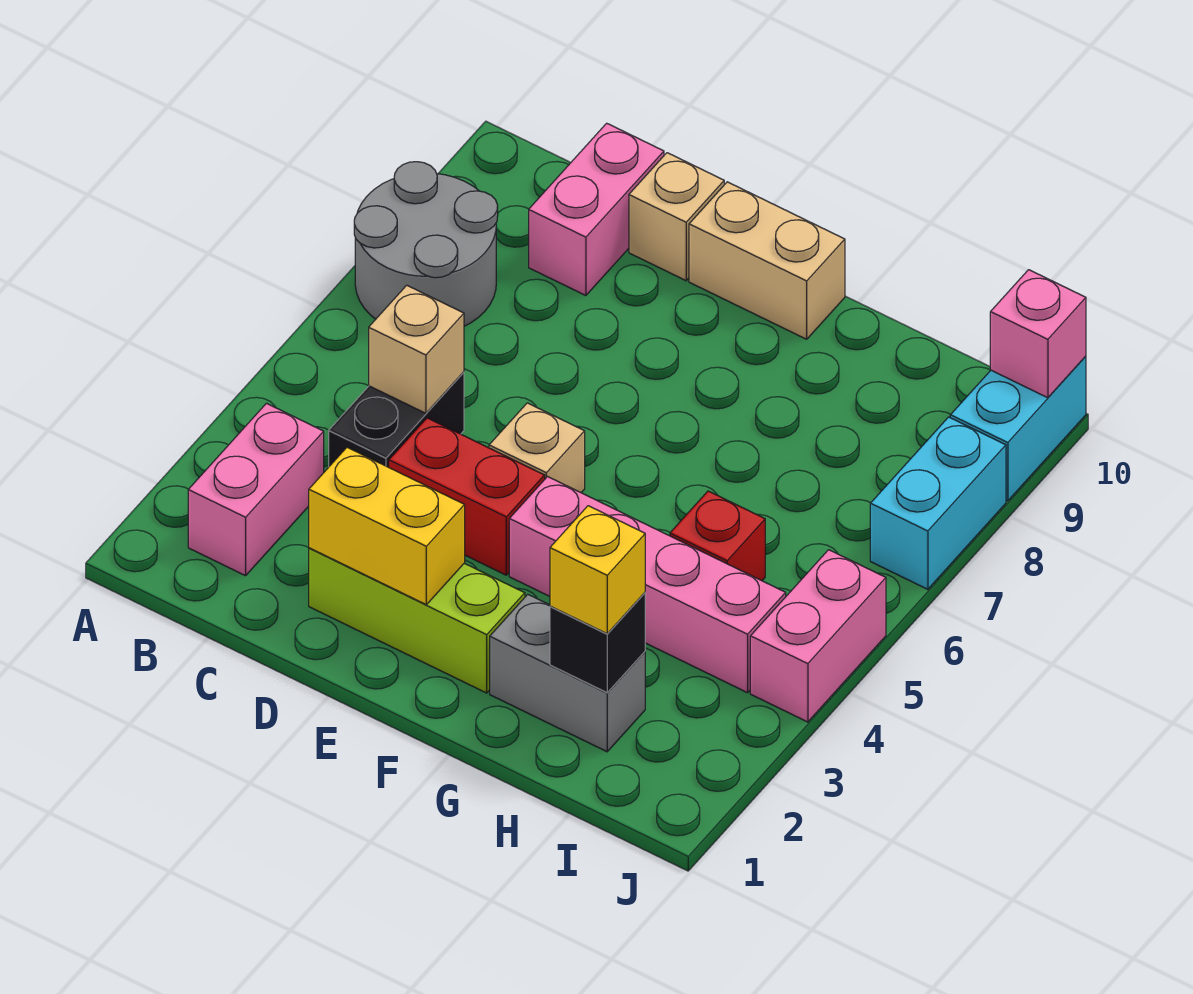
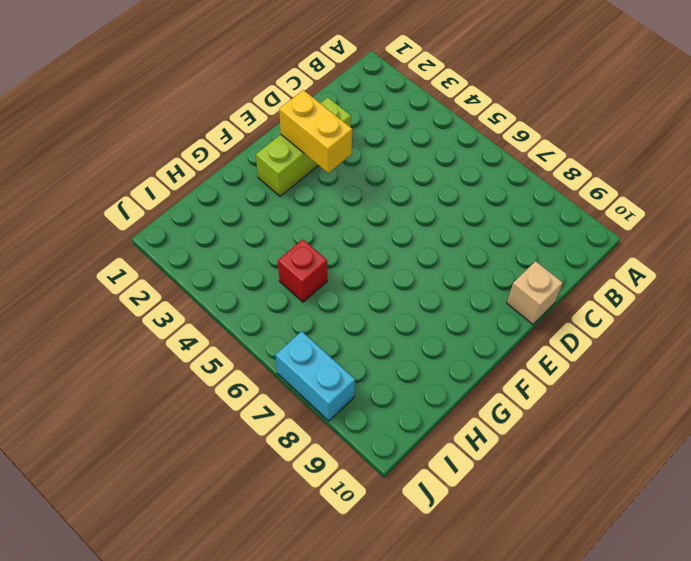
yellow 1x2 brick [279,90,352,173] -> yellow 1x2 brick turned to [309,447,465,605]
none -> grey 2x2 round brick [354,162,498,326]
none -> pink 1x2 brick [188,403,324,576]
none -> black 1x2 brick [329,372,464,467]

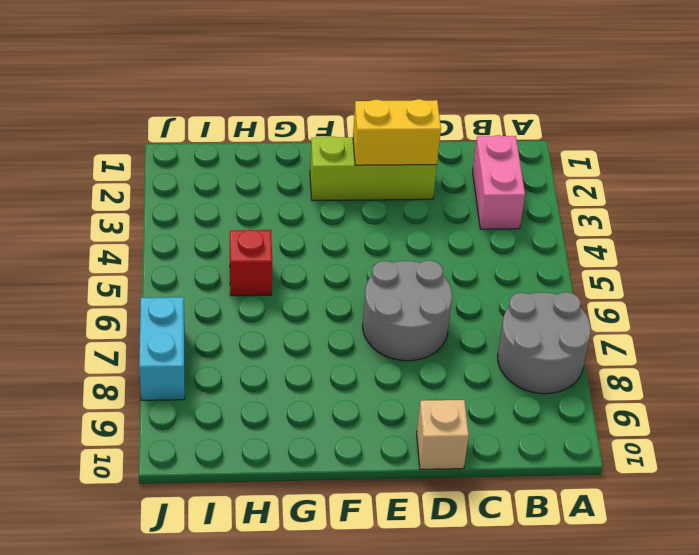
grey 2x2 round brick [363,260,452,361] -> none
none -> black 1x2 brick [329,372,464,467]
none -> pink 1x2 brick [529,123,664,296]
none -> red 1x2 brick [389,418,545,575]

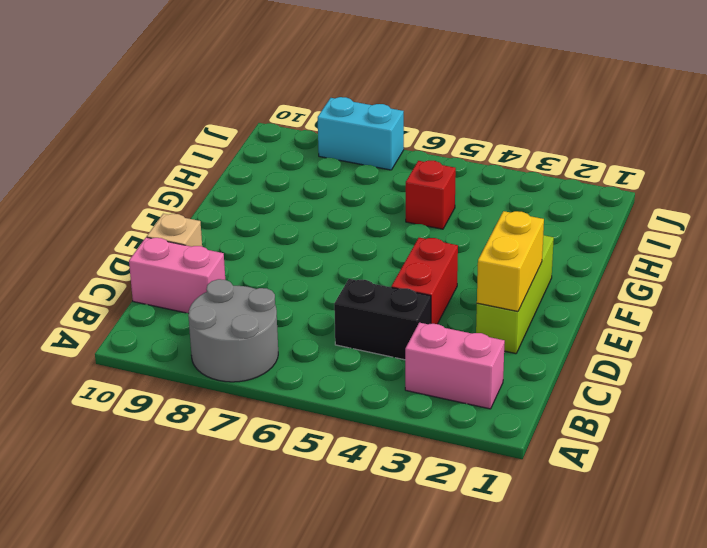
none -> tan 1x1 brick [489,403,585,493]
none -> tan 1x2 brick [689,182,845,339]
none -> pink 1x4 brick [509,477,786,693]

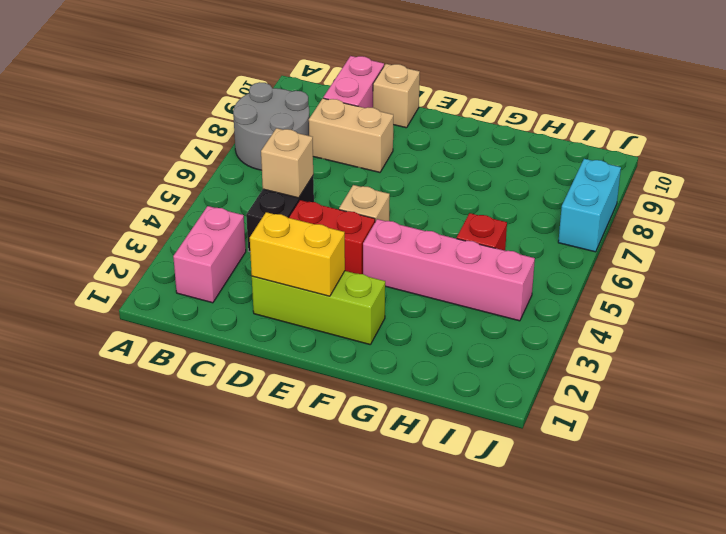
tan 1x2 brick [309,98,393,172] -> tan 1x2 brick moved to [689,182,845,339]
none -> grey 1x2 brick [490,594,645,752]
none -> pink 1x2 brick [750,550,886,722]
none -> cyan 1x2 brick [950,356,1086,501]

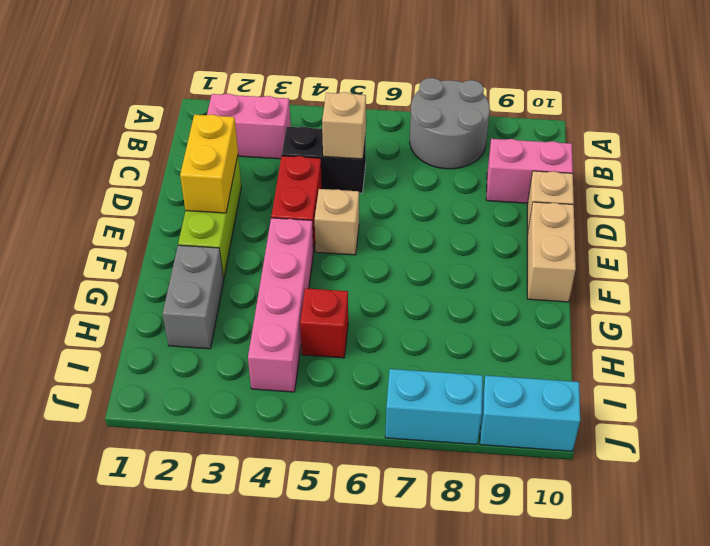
none -> pink 1x2 brick [750,550,886,722]
none -> black 1x1 brick [550,593,645,693]
none -> pink 1x1 brick [990,270,1086,398]

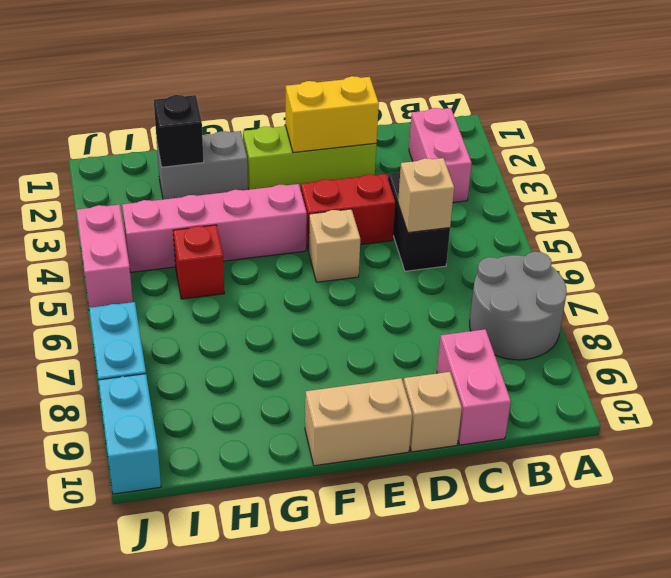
none -> pink 1x1 brick [990,270,1086,398]
none -> yellow 1x1 brick [550,506,645,634]

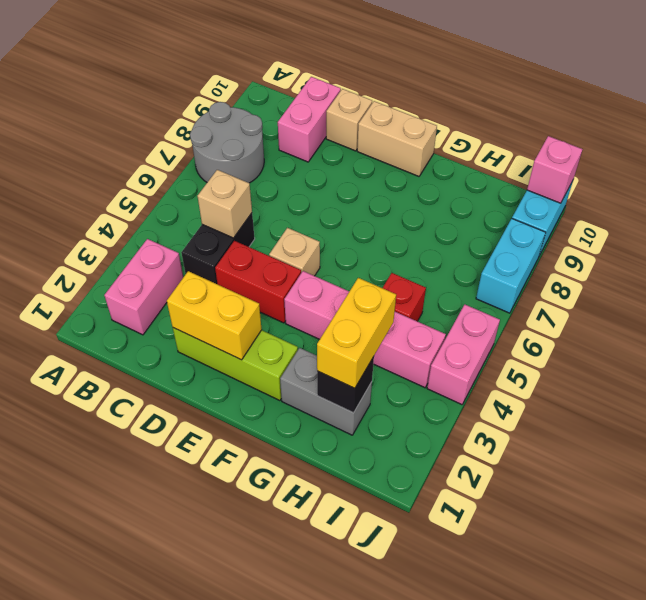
yellow 1x2 brick [317,278,396,388] -> yellow 1x1 brick [550,506,645,634]

